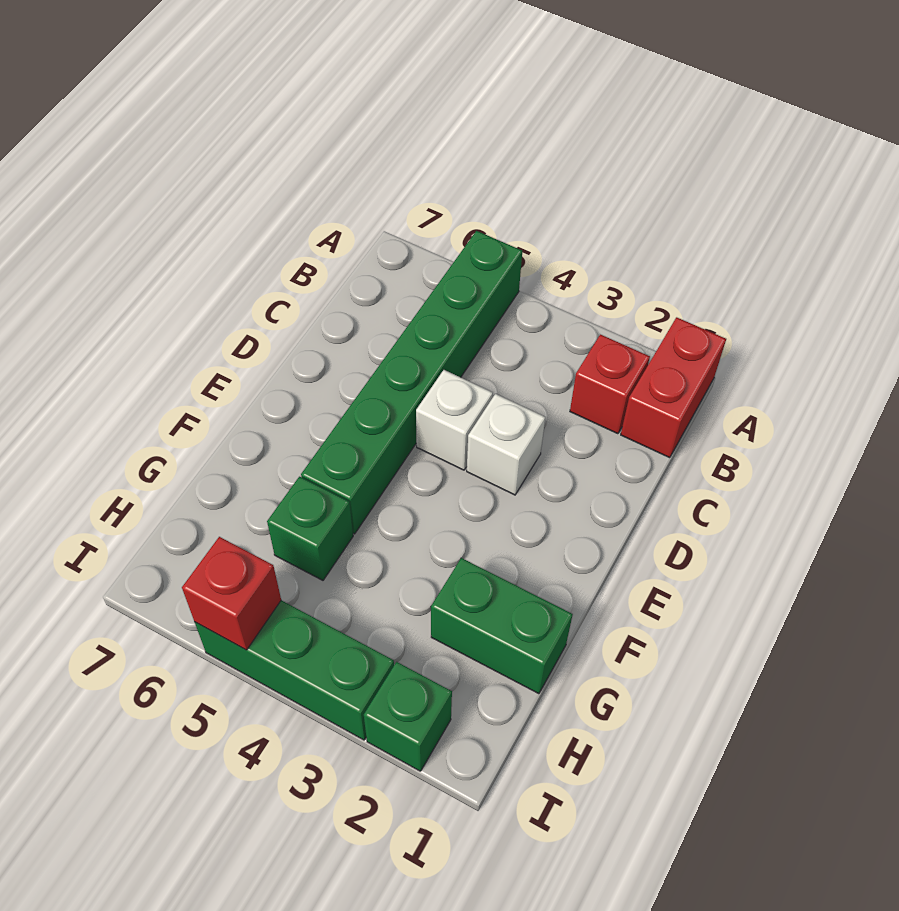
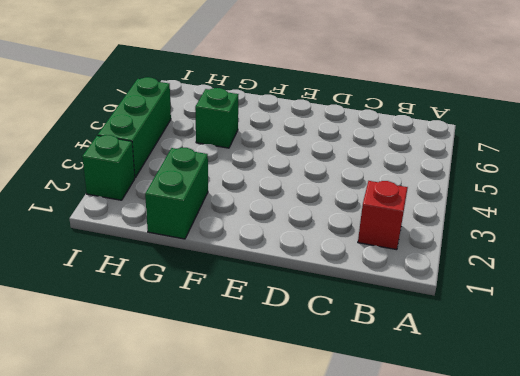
none -> red 1x2 brick [621,317,726,458]
none -> green 1x6 brick [301,231,522,534]

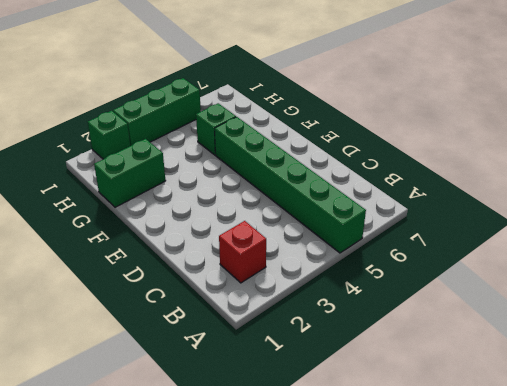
none -> red 1x2 brick [621,317,726,458]
none -> white 1x1 brick [467,394,545,495]

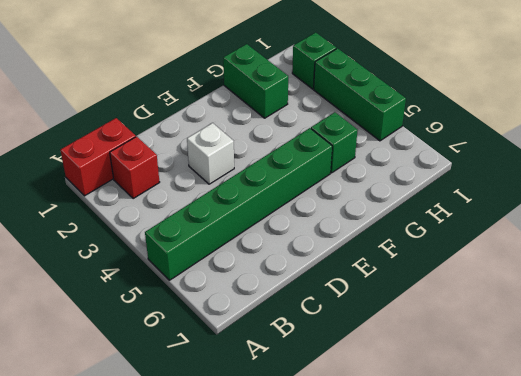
none -> white 1x1 brick [416,370,493,470]
none -> red 1x1 brick [182,537,281,650]

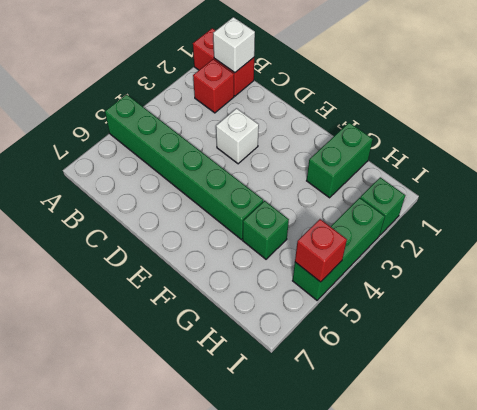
white 1x1 brick [213,17,255,73] -> white 1x1 brick moved to [416,370,493,470]

